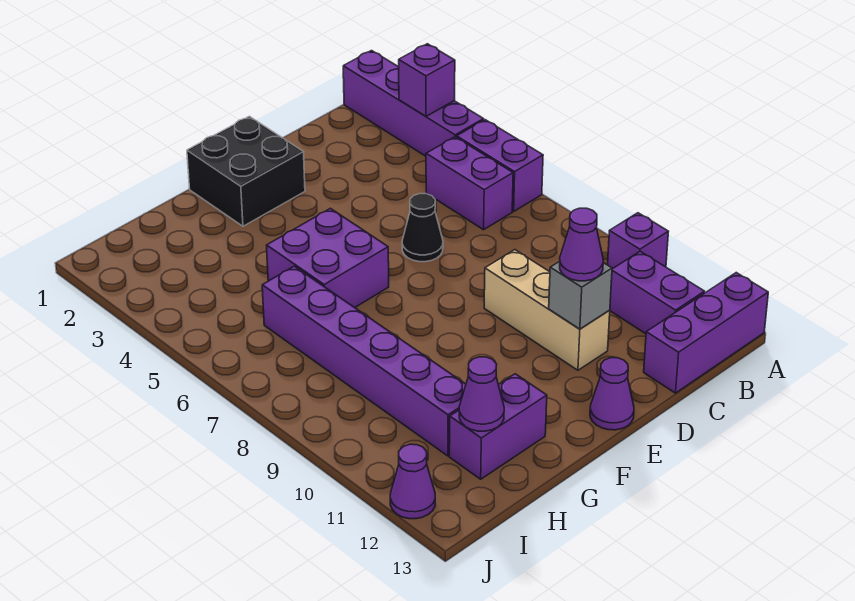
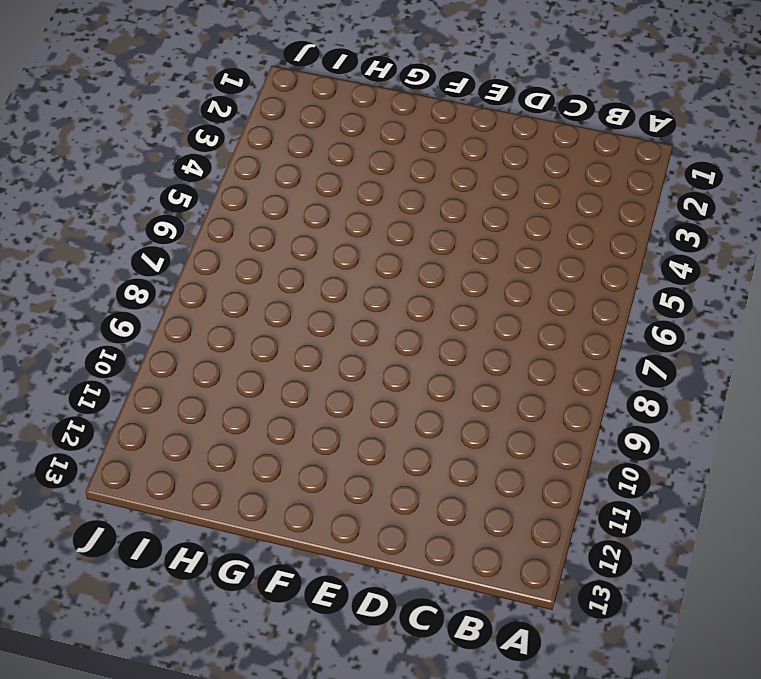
none -> purple 1x4 brick [343,51,484,156]
none -> purple 1x2 brick [457,120,543,211]
none -> purple 1x1 brick [608,213,669,269]

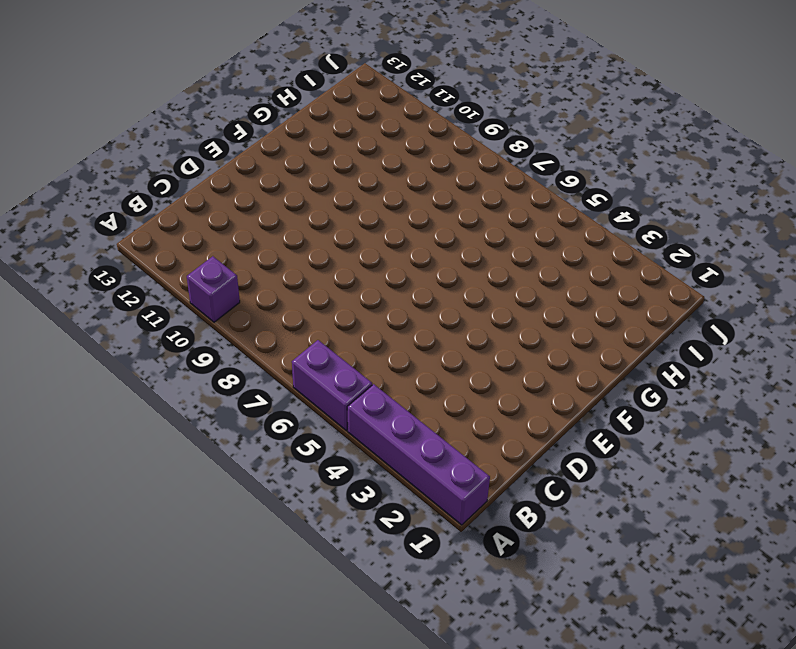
none -> purple 1x3 brick [644,273,768,393]
none -> purple 1x2 brick [426,137,513,230]
none -> purple 1x2 brick [610,251,705,334]

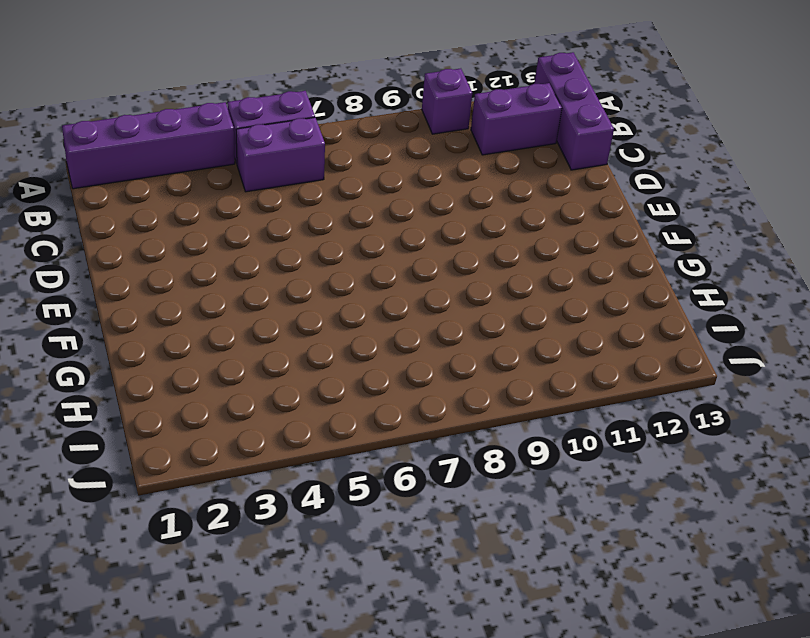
none -> black 1x1 cone [402,194,443,262]
none -> tan 1x3 brick [484,250,610,370]
none -> black 2x2 brick [187,116,305,226]

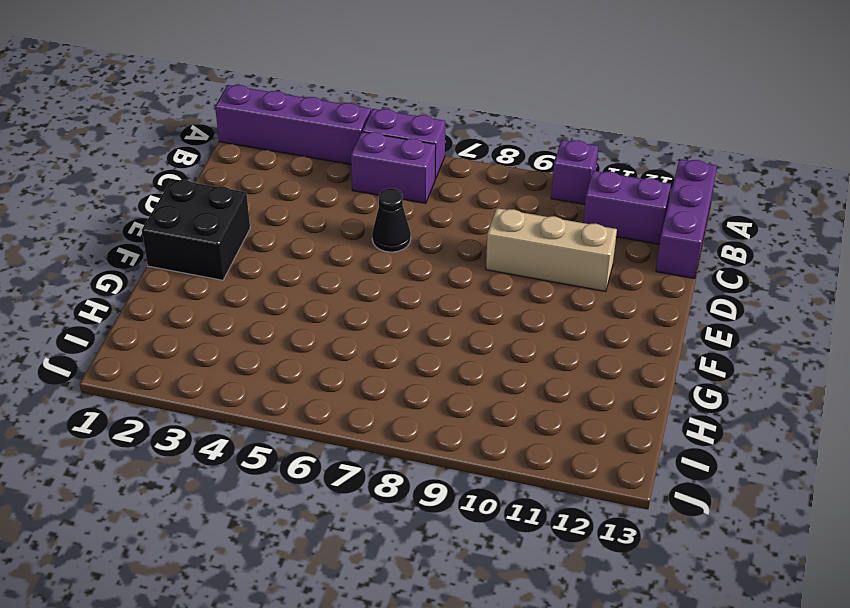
none -> purple 1x1 cone [590,358,634,430]
none -> purple 2x2 brick [267,208,389,308]
none -> purple 1x2 brick [449,374,547,479]

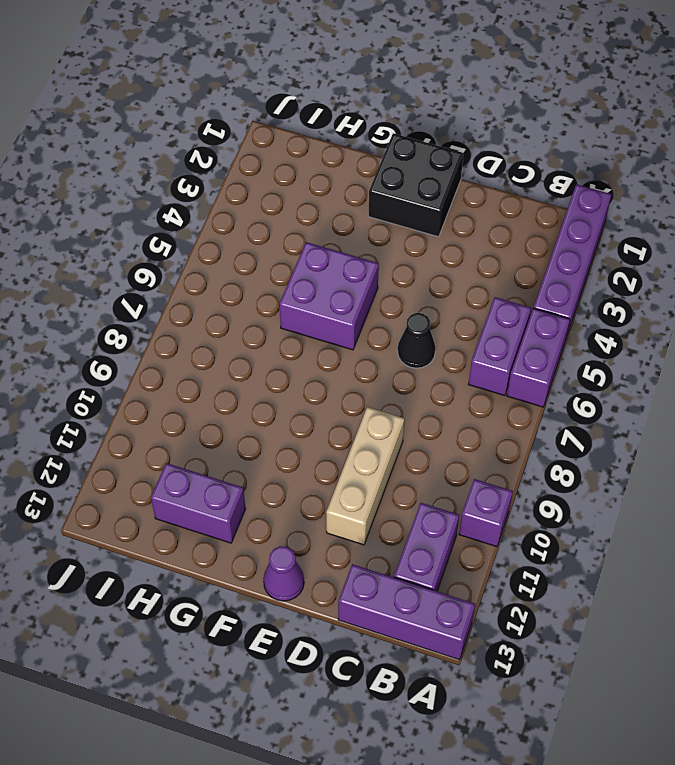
none -> purple 1x6 brick [262,266,466,456]
none -> purple 1x1 cone [390,444,435,519]
none -> purple 1x1 brick [399,44,455,116]

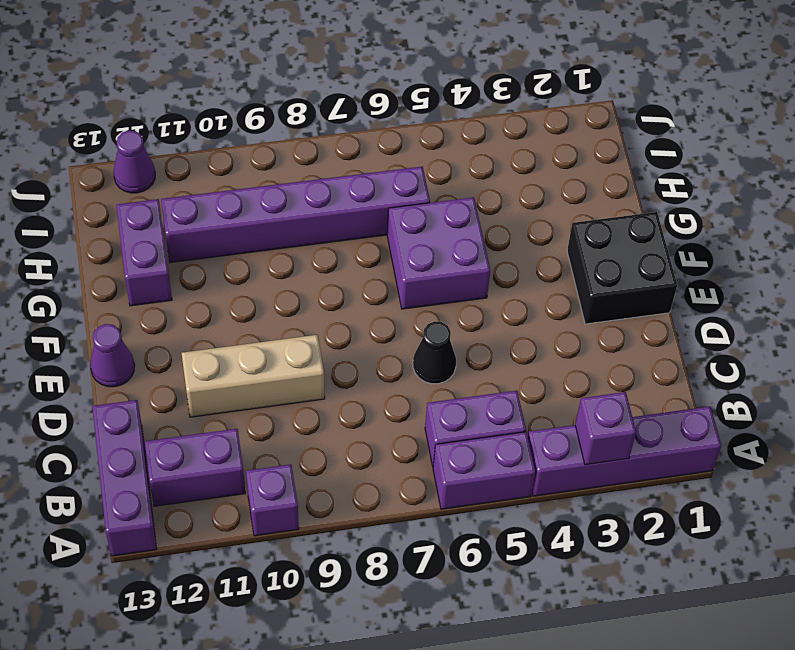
none -> grey 1x1 brick [549,261,612,329]
none -> purple 1x1 cone [459,357,504,431]
none -> purple 1x1 cone [560,208,603,281]

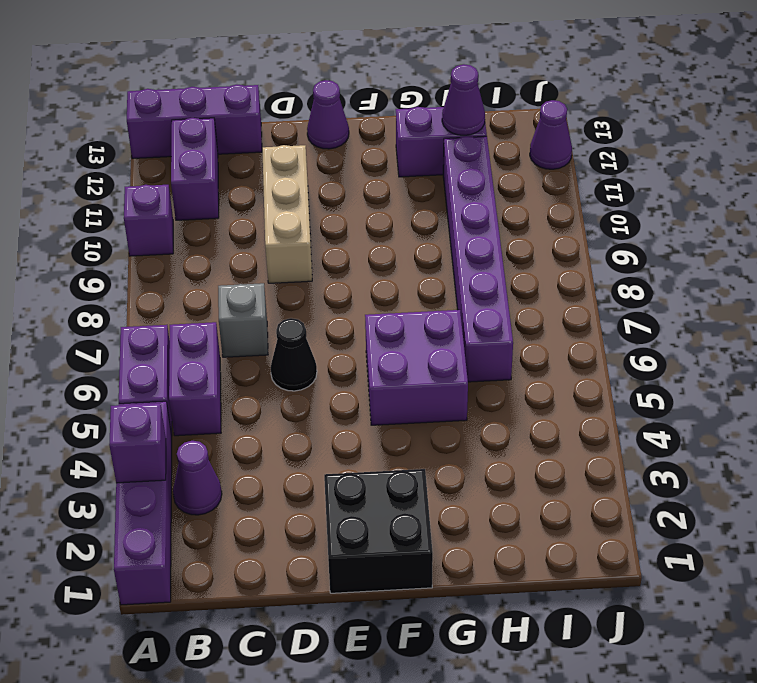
purple 1x1 cone [173,441,222,515] -> purple 1x1 cone moved to [560,208,603,281]
grey 1x1 brick [218,283,268,357] -> grey 1x1 brick moved to [549,261,612,329]

